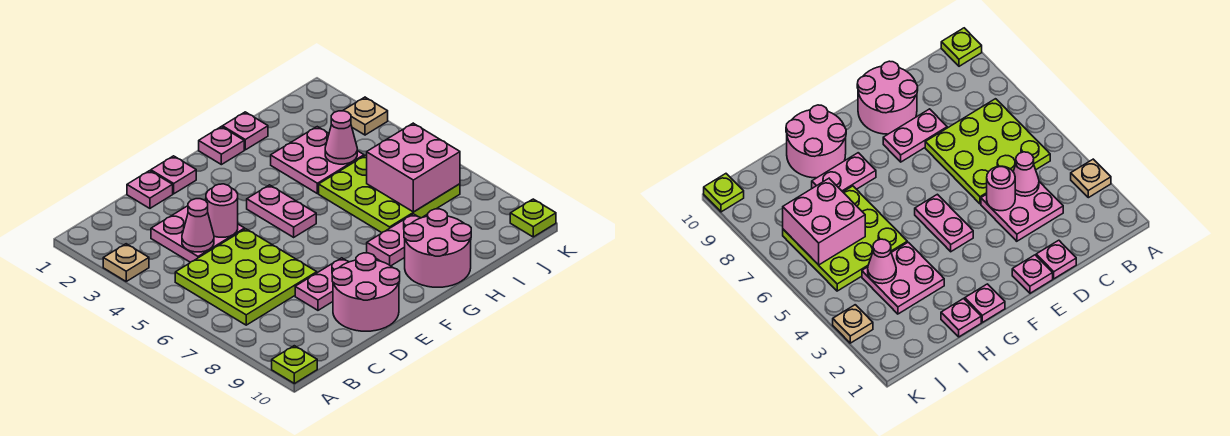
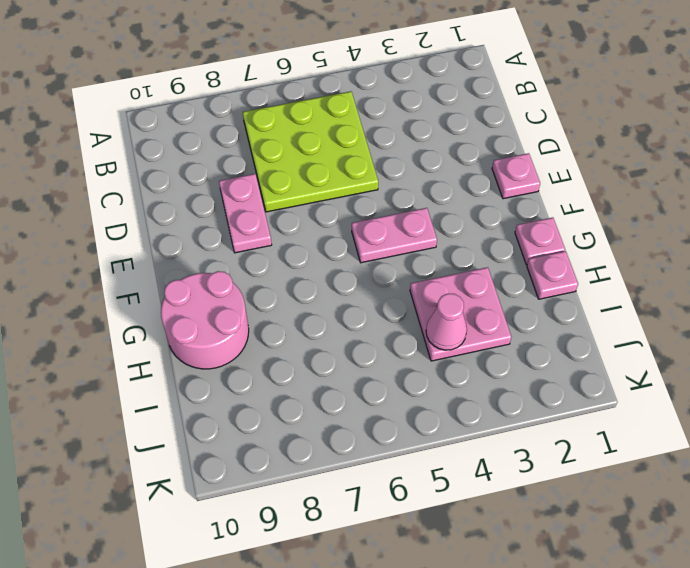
none -> tan 1x1 plate [103,244,149,281]
none -> lime 1x1 plate [272,346,317,384]
none -> pink 2x2 plate [151,206,245,262]

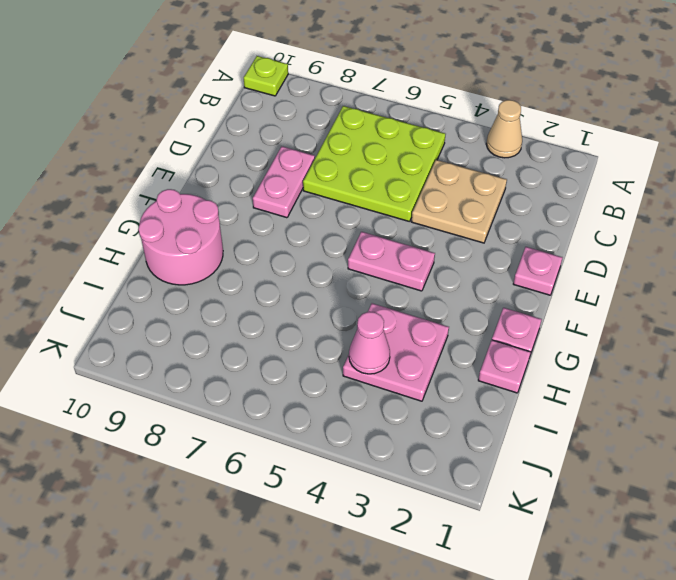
tan 1x1 cone [486,100,522,158] -> tan 1x1 plate [103,244,149,281]
tan 2x2 plate [411,160,507,243] -> pink 2x2 plate [151,206,245,262]
none -> pink 1x1 plate [127,171,173,208]
none -> pink 2x2 round brick [332,253,400,331]
none -> pink 1x2 plate [367,214,420,266]

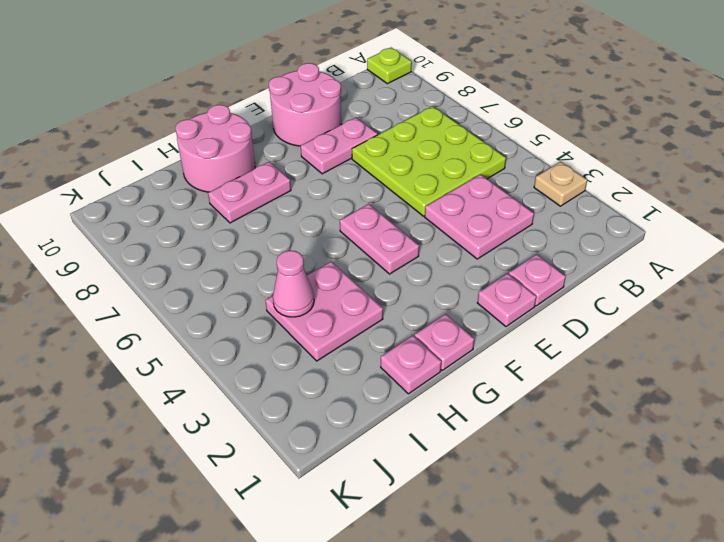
none -> lime 3x3 plate [319,155,460,233]
none -> tan 1x1 plate [343,97,388,135]
none -> lime 1x1 plate [510,199,556,237]

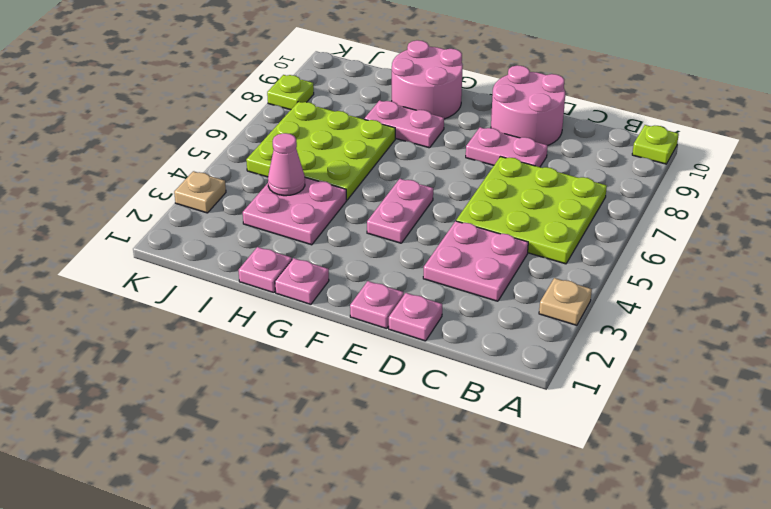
lime 1x1 plate [267,75,314,110] -> lime 1x1 plate moved to [510,199,556,237]
none -> pink 1x1 cone [182,199,214,252]
none -> pink 1x1 round brick [206,184,238,237]
none -> pink 2x2 brick [367,123,460,212]

